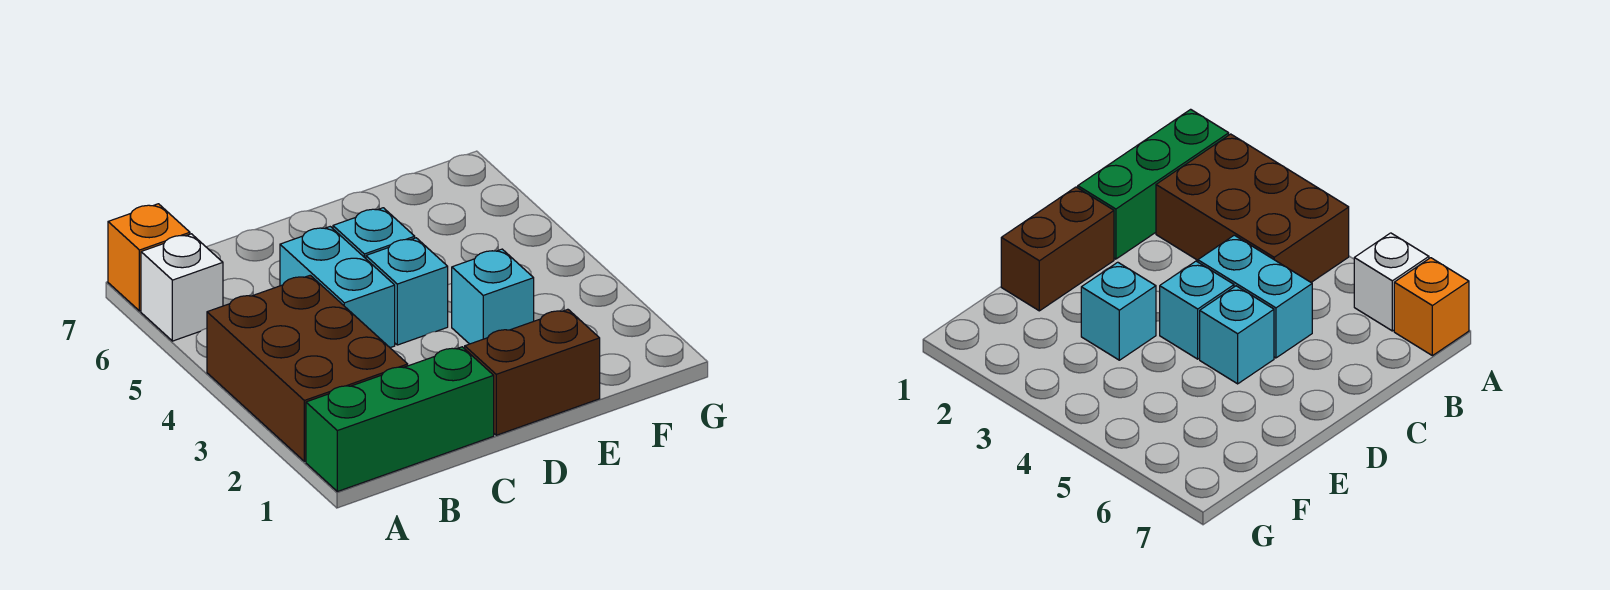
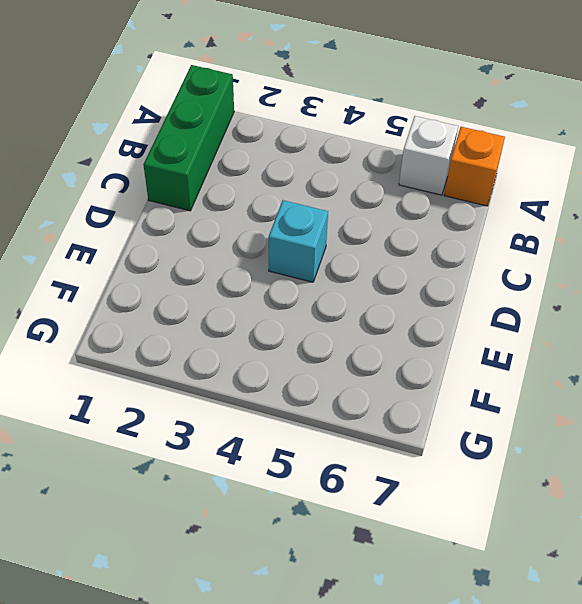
none -> brown 2x3 brick [207,275,408,461]
none -> cyan 1x2 brick [280,227,395,348]

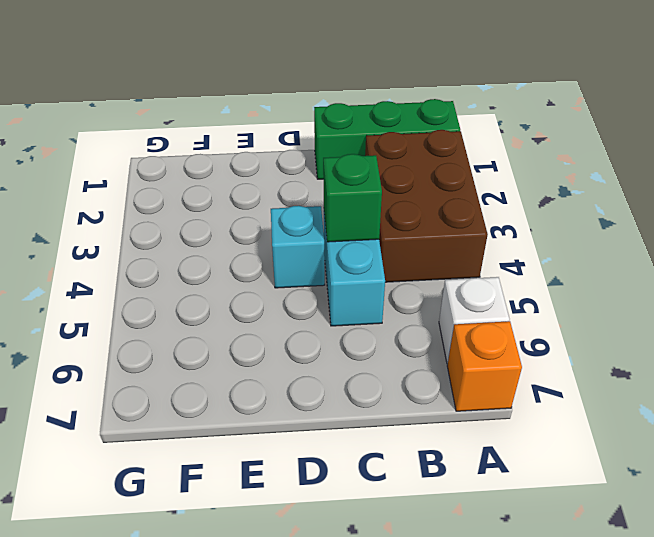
green 1x1 brick [323,154,382,242] -> none
none -> brown 1x2 brick [465,309,600,435]
none -> cyan 1x1 brick [333,208,415,258]

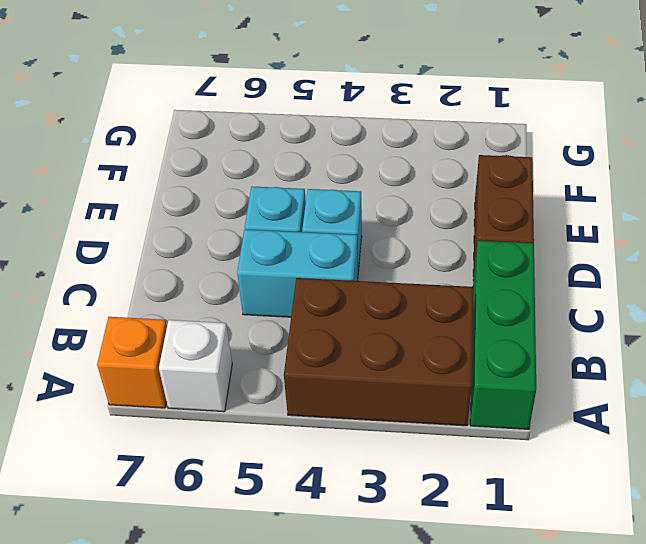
none -> cyan 1x1 brick [452,249,534,344]

